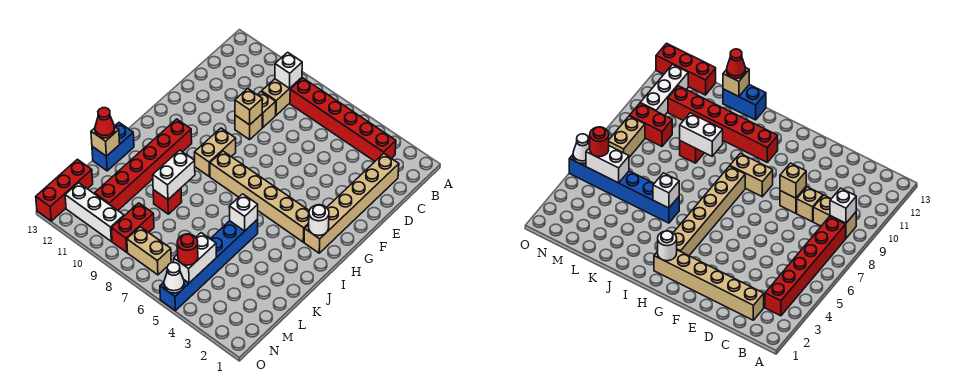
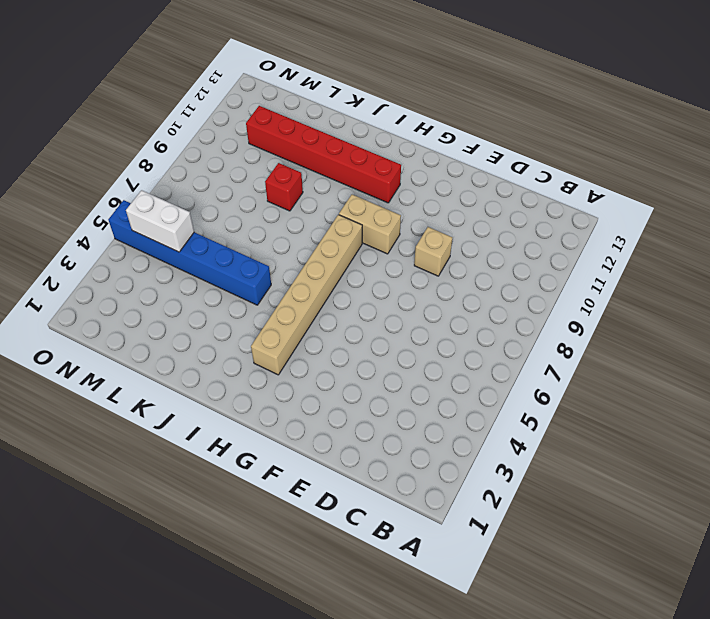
none -> red 1x6 brick [290,78,396,161]
none -> tan 1x2 brick [262,78,302,115]
none -> tan 1x6 brick [304,154,399,253]

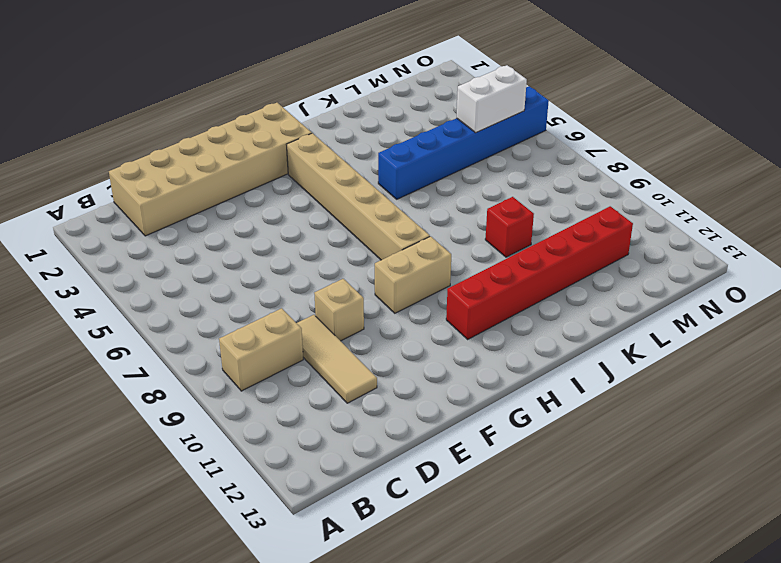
tan 2x6 brick [109,103,312,236] -> tan 1x6 brick [304,154,399,253]
tan 1x3 tile [297,315,377,403] -> tan 1x1 brick [258,92,276,127]
none -> red 1x6 brick [290,78,396,161]
none -> blue 1x2 brick [92,123,134,171]
none -> red 1x2 brick [111,203,154,253]

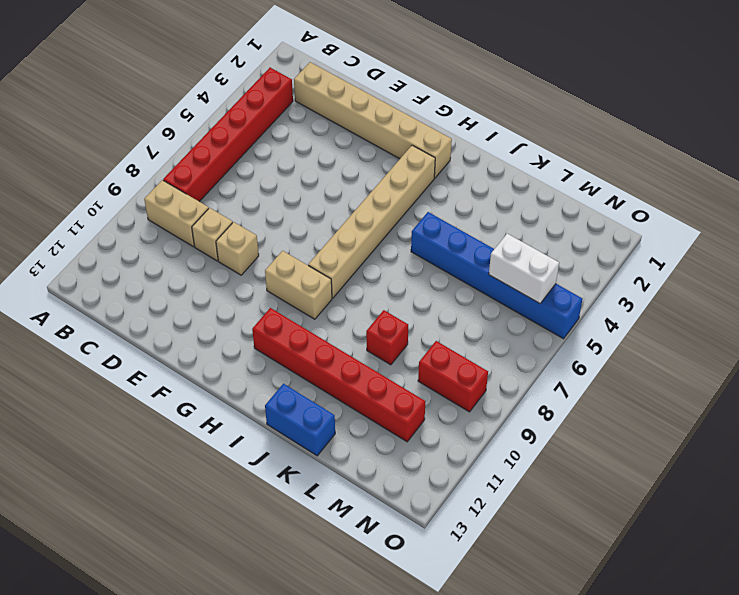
none -> red 1x3 brick [36,159,93,221]
none -> tan 1x2 brick [127,227,171,275]
none -> white 1x3 brick [65,183,124,241]

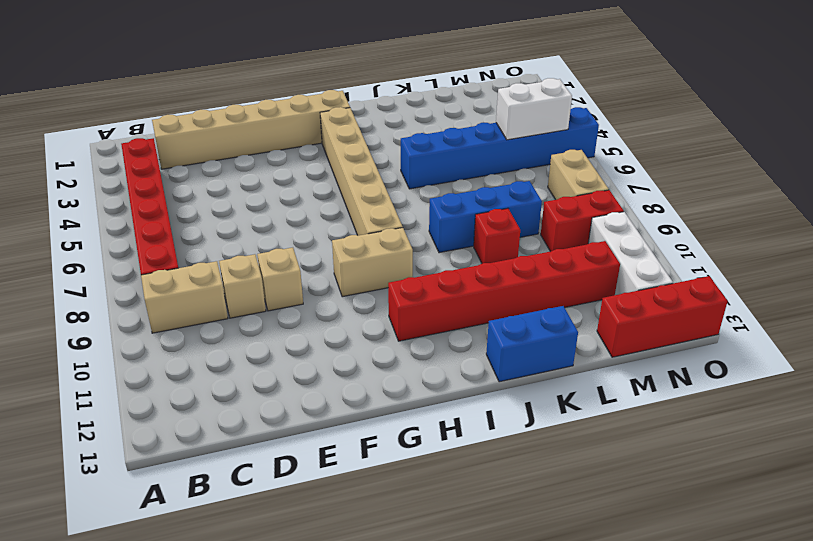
blue 1x3 brick [429,181,542,253] -> none
none -> white 1x1 brick [275,52,302,89]
none -> tan 1x1 brick [235,89,263,125]
none -> white 1x1 round brick [309,205,329,236]

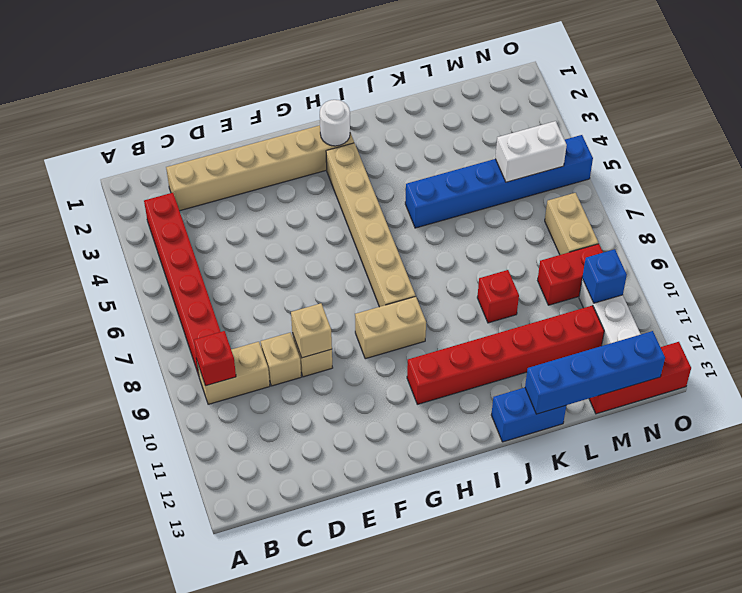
red 1x1 brick [194,331,236,386] -> white 1x1 brick [275,52,302,89]
blue 1x4 brick [525,331,665,414] -> tan 1x1 brick [91,127,120,156]
blue 1x1 brick [582,249,627,303] -> none
none -> white 1x1 brick [229,194,258,231]
none -> white 1x2 brick [153,150,195,200]
none -> white 1x1 cone [164,263,184,293]

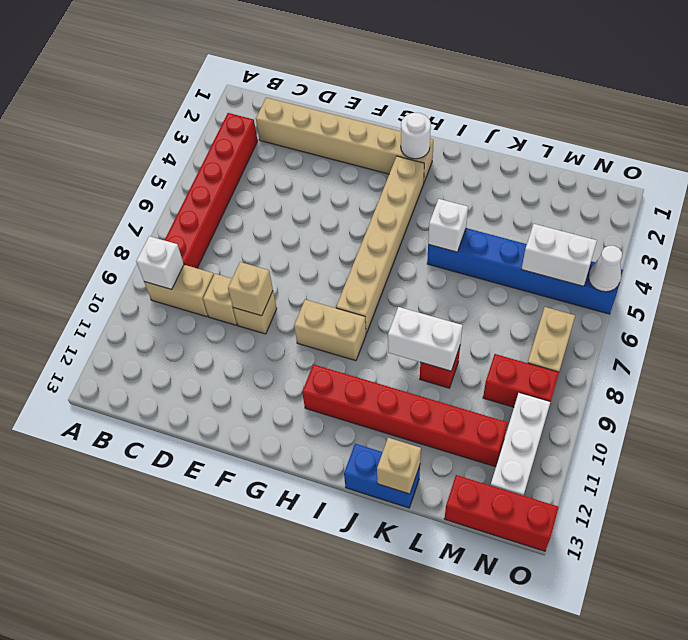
none -> red 1x1 cone [95,108,115,138]
none -> red 1x1 round brick [177,234,198,265]

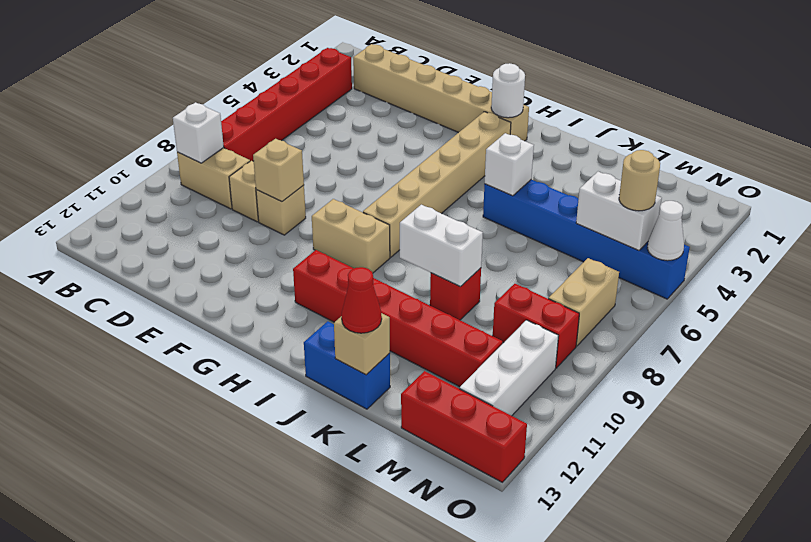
tan 1x1 round brick [619,150,660,211] -> red 1x1 round brick [177,234,198,265]

